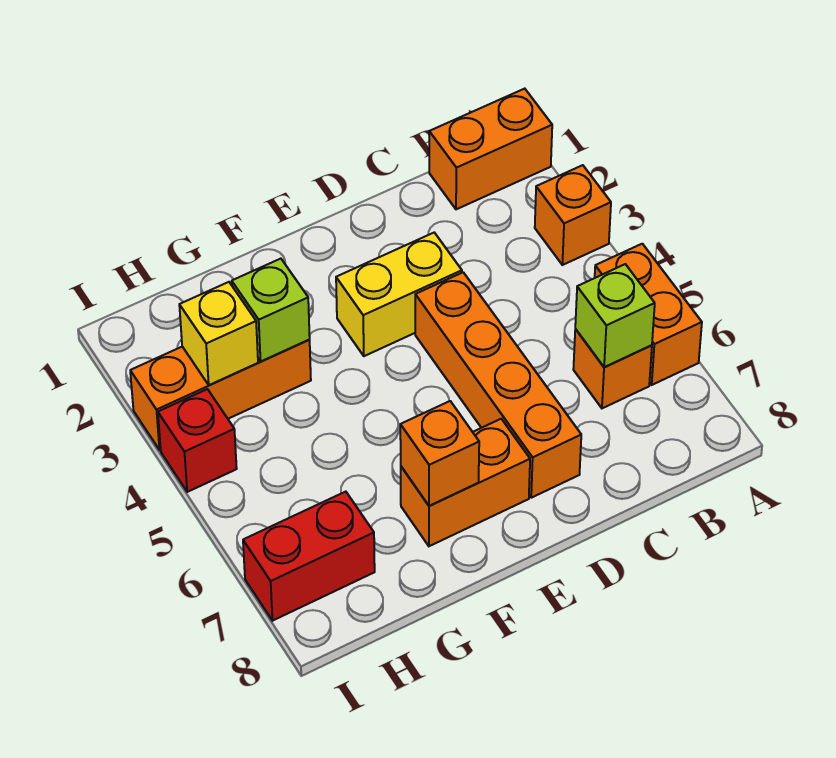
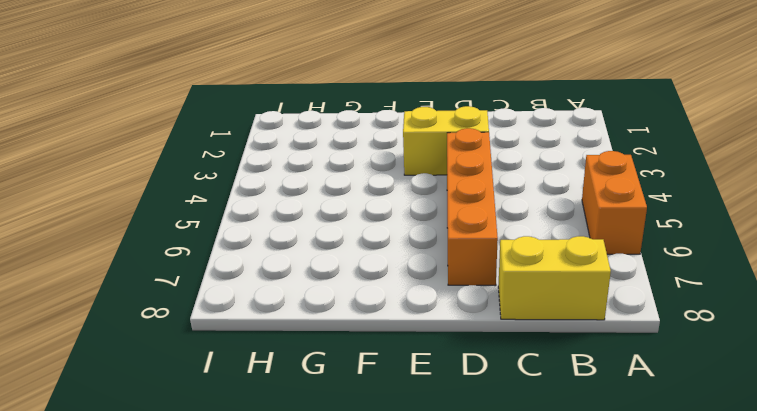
yellow 1x2 brick [498,236,611,320] -> none
none -> orange 1x2 brick [429,89,552,209]
none -> orange 1x1 brick [535,165,611,265]
none -> orange 1x1 brick [573,329,652,408]

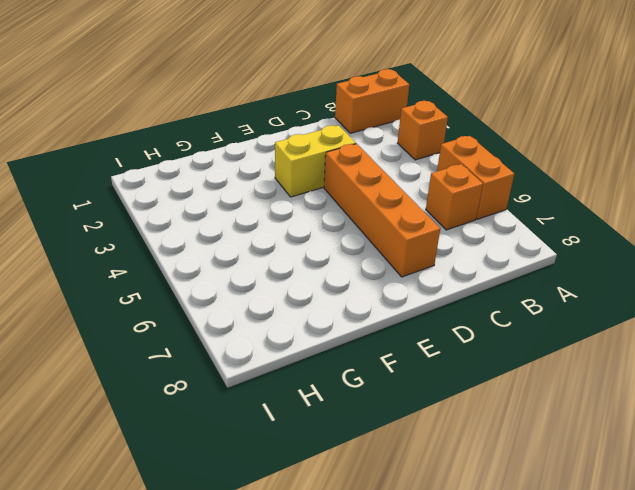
none -> orange 1x2 brick [401,419,530,546]
none -> orange 1x3 brick [130,340,311,450]
none -> red 1x2 brick [243,492,375,621]

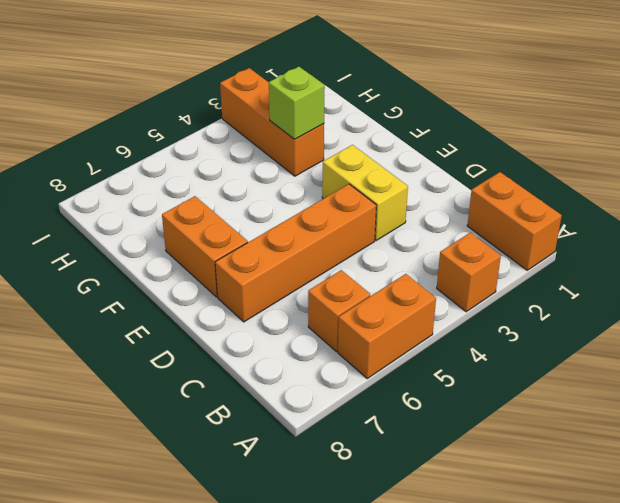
none -> red 1x2 brick [243,492,375,621]
none -> red 1x1 brick [158,389,237,492]
none -> lime 1x1 brick [575,264,655,367]

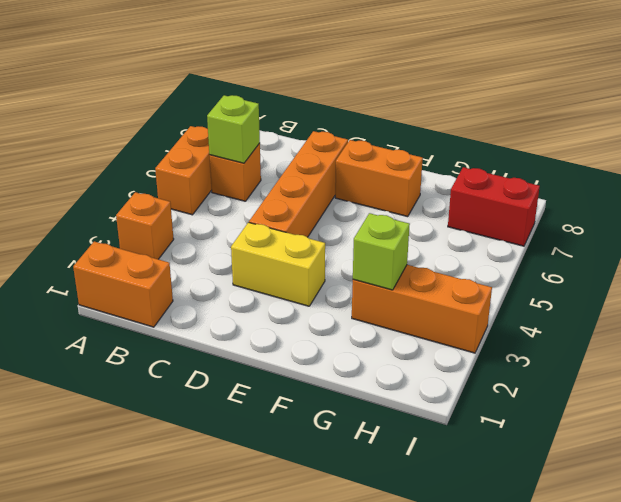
none -> red 1x1 brick [158,389,237,492]
none -> orange 1x1 brick [400,401,479,506]
none -> yellow 1x1 brick [179,282,258,385]

